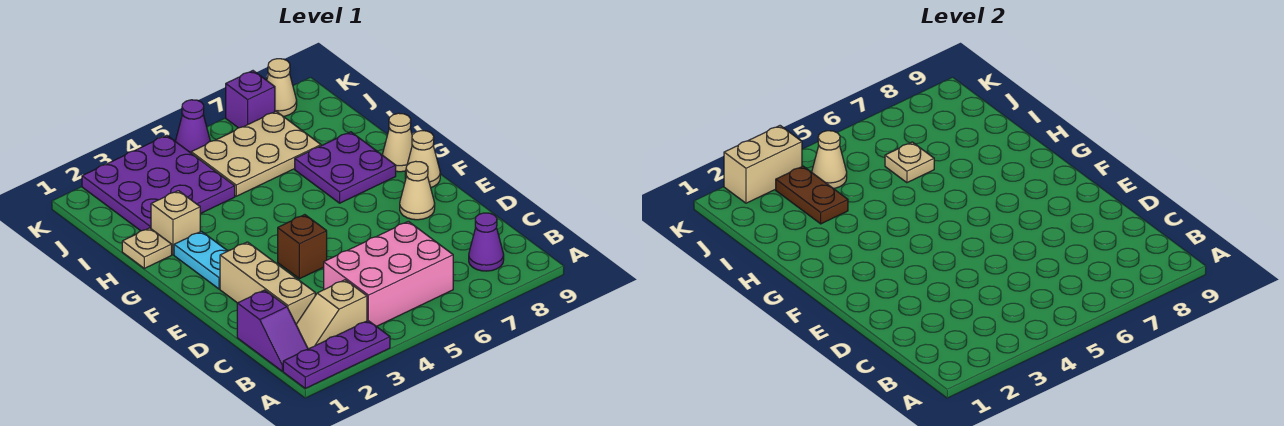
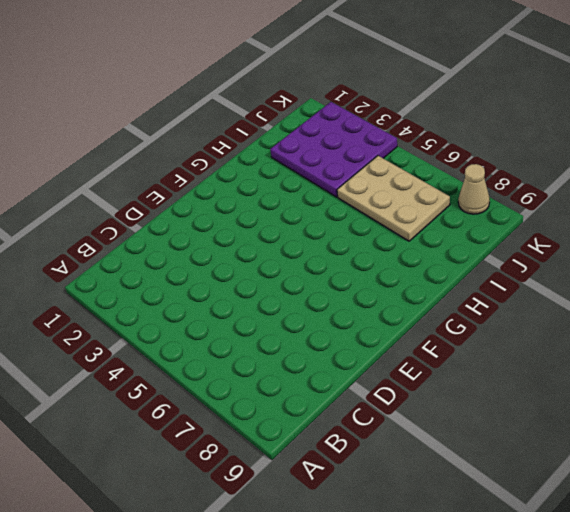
none -> purple 1x3 plate [283,321,390,388]
none -> purple 1x2 slope [237,290,308,371]
none -> tan 1x2 slope [296,280,367,349]

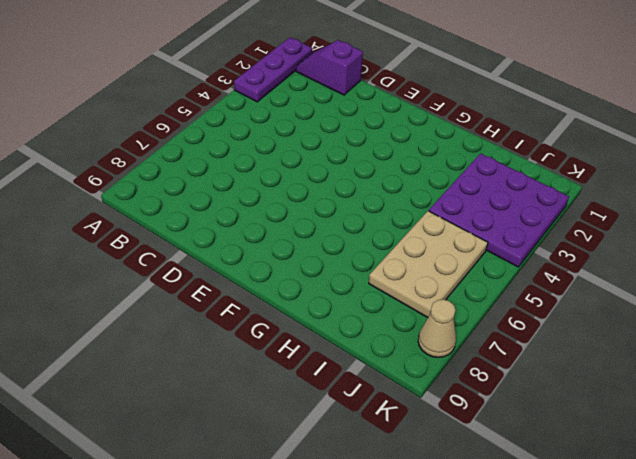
none -> tan 1x2 slope [296,280,367,349]
none -> pink 2x3 brick [324,221,453,327]
none -> purple 1x1 cone [469,213,504,271]

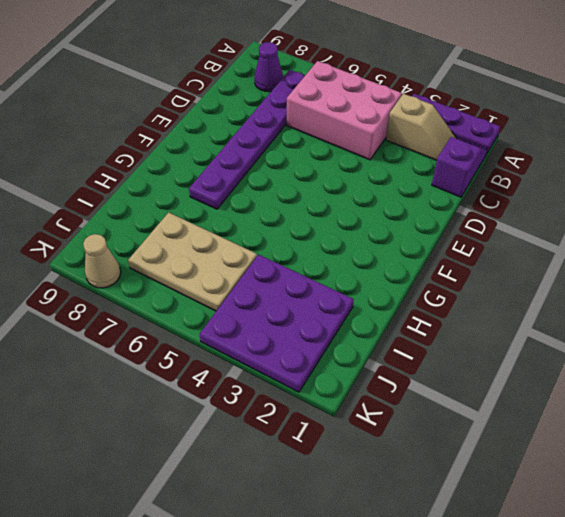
purple 1x6 plate [189,70,305,209] -> purple 2x2 plate [295,132,396,203]
none -> tan 1x3 brick [220,242,315,324]
none -> brown 1x1 brick [278,215,327,279]
none -> tan 1x1 cone [400,161,435,220]

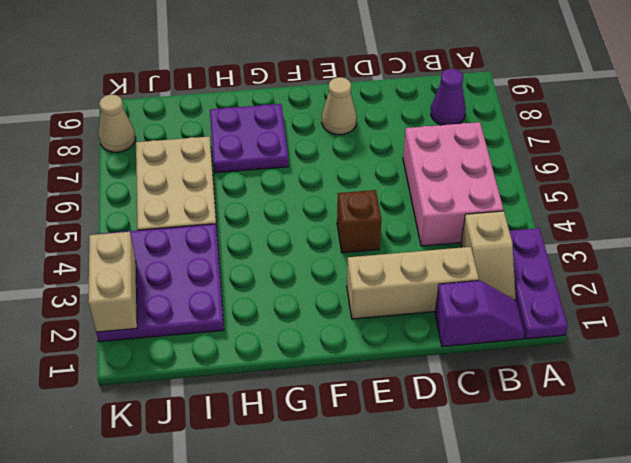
none -> cyan 1x2 plate [174,231,227,289]
none -> tan 1x1 cone [405,131,440,187]
none -> tan 1x1 cone [383,113,412,172]

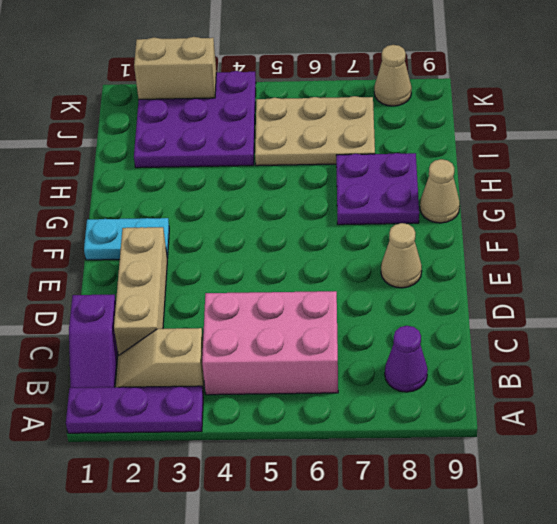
cyan 1x2 plate [84,218,169,260] -> cyan 1x2 plate turned to [174,231,227,289]
none -> brown 1x1 brick [278,215,327,279]
none -> tan 1x1 cone [405,131,440,187]
none -> tan 1x1 plate [122,228,172,268]

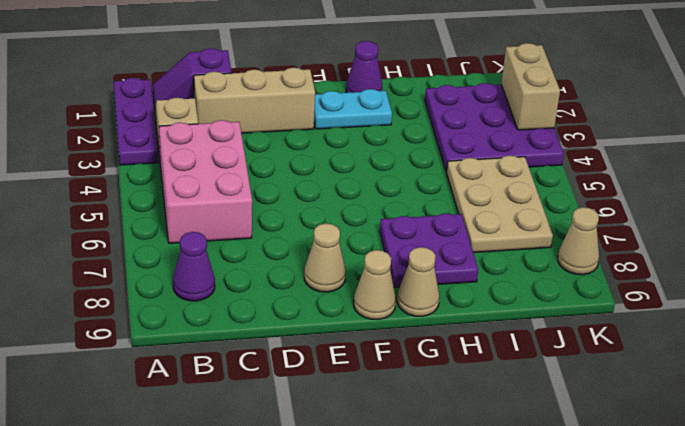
purple 1x1 cone [346,41,382,93] -> purple 1x1 cone moved to [176,100,210,153]
none -> brown 1x1 brick [278,215,327,279]
none -> tan 1x1 plate [122,228,172,268]
none -> tan 1x1 brick [151,191,200,255]

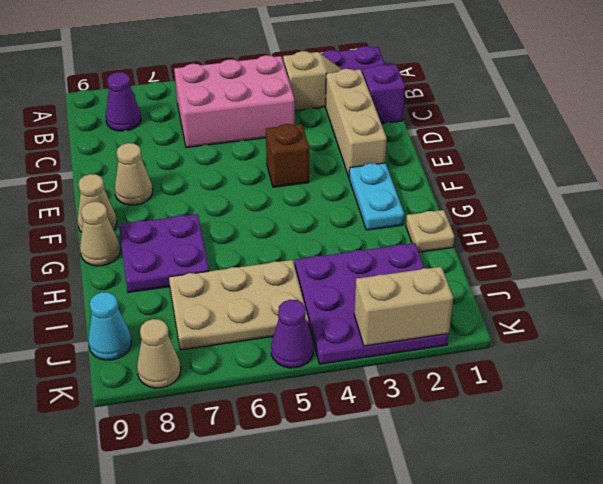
cyan 1x1 cone [88,292,131,360] -> none
none -> tan 1x1 brick [151,191,200,255]
none -> purple 1x1 brick [226,71,275,128]
none -> brown 1x2 plate [776,166,848,224]

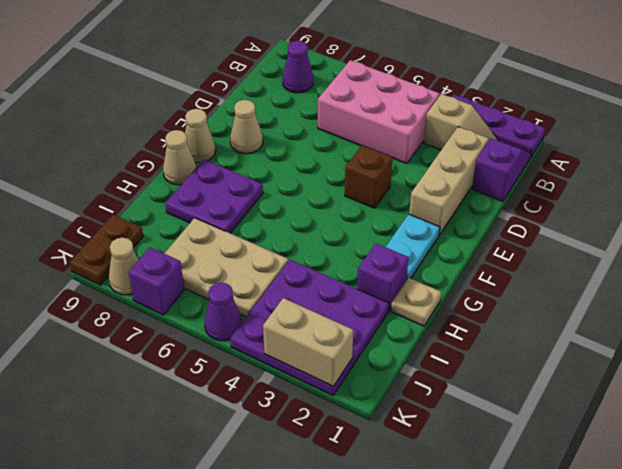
purple 1x1 brick [357,243,409,311] -> tan 1x1 brick [151,191,200,255]
brown 1x2 plate [70,215,143,285] -> brown 1x2 plate moved to [776,166,848,224]
none -> tan 1x1 plate [885,142,934,183]
none -> tan 1x1 cone [812,131,847,188]

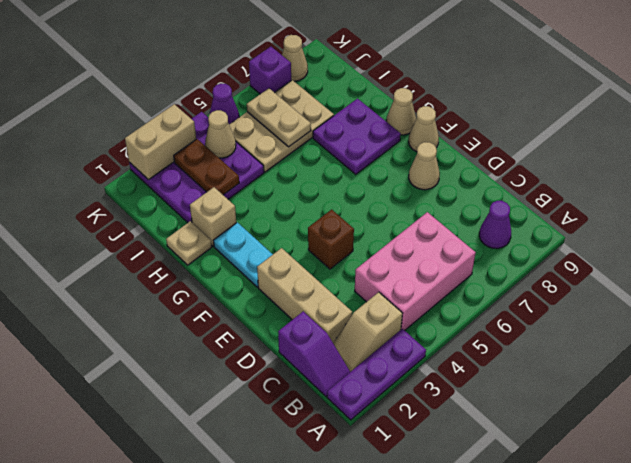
tan 1x2 plate [247,88,311,147] -> tan 1x1 plate [885,142,934,183]

